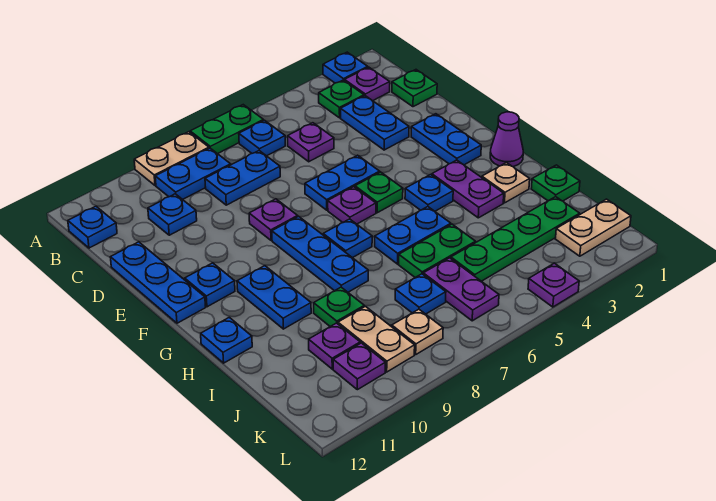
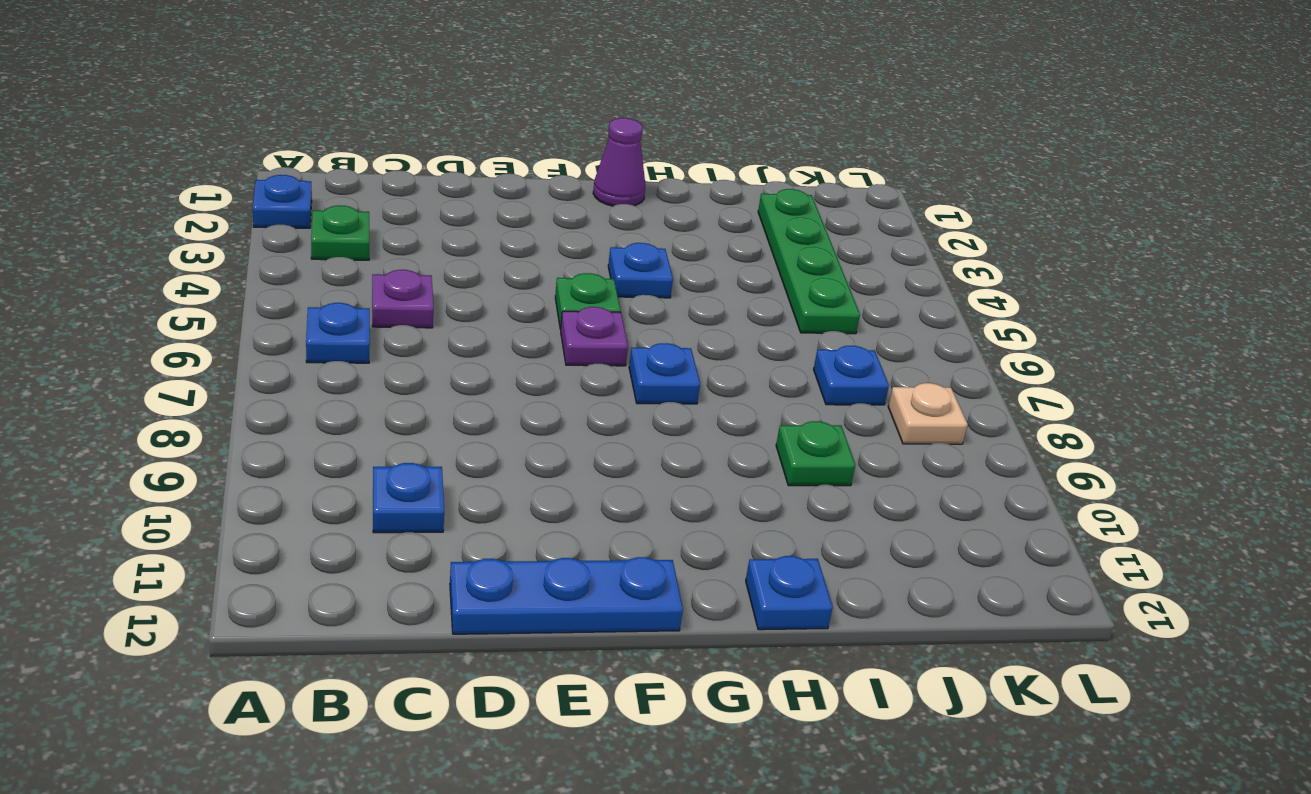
none -> green 1x2 plate [190,105,264,154]
none -> tan 1x2 plate [134,132,209,185]
none -> purple 1x1 plate [345,67,390,101]
none -> blue 1x2 plate [155,148,231,200]

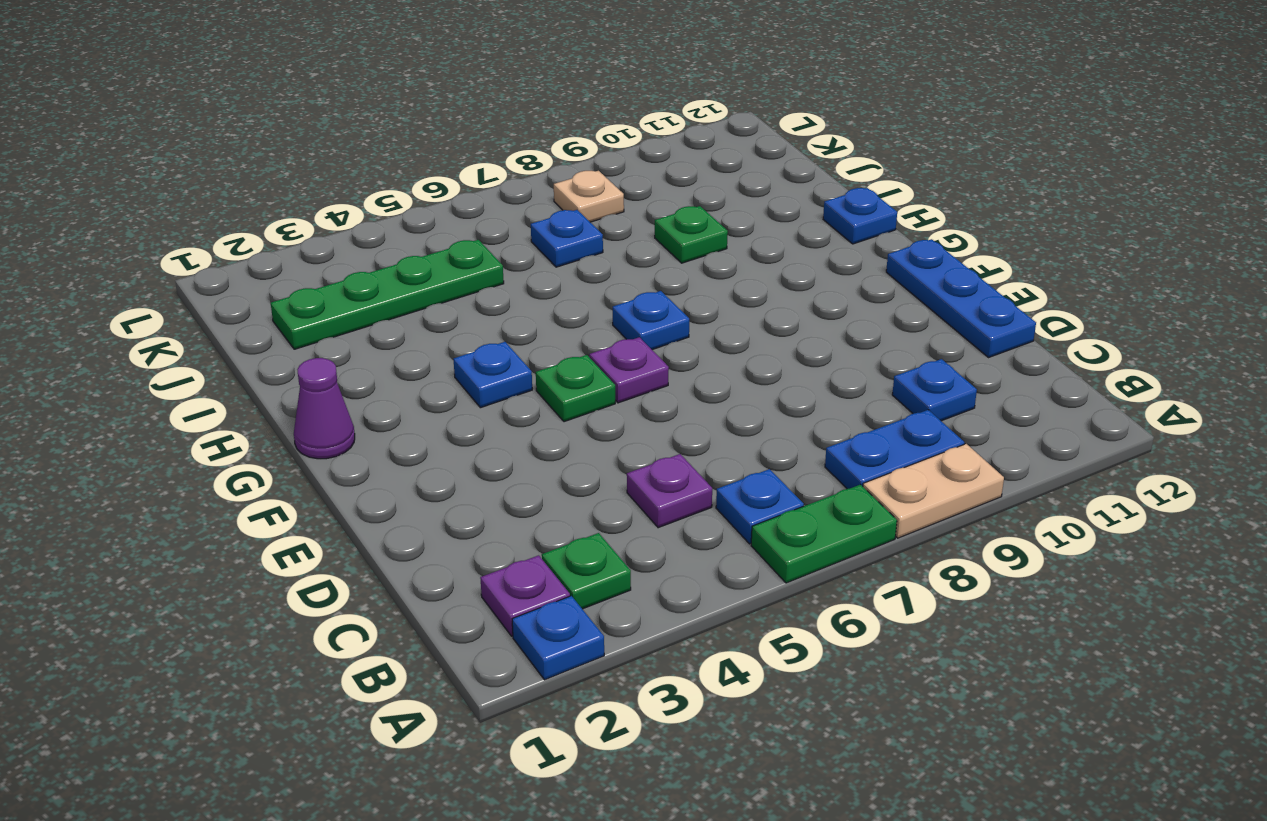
none -> blue 1x1 plate [68,206,117,248]
none -> green 1x1 plate [392,70,437,107]
none -> blue 1x2 plate [341,96,409,150]
none -> blue 1x2 plate [205,151,280,205]

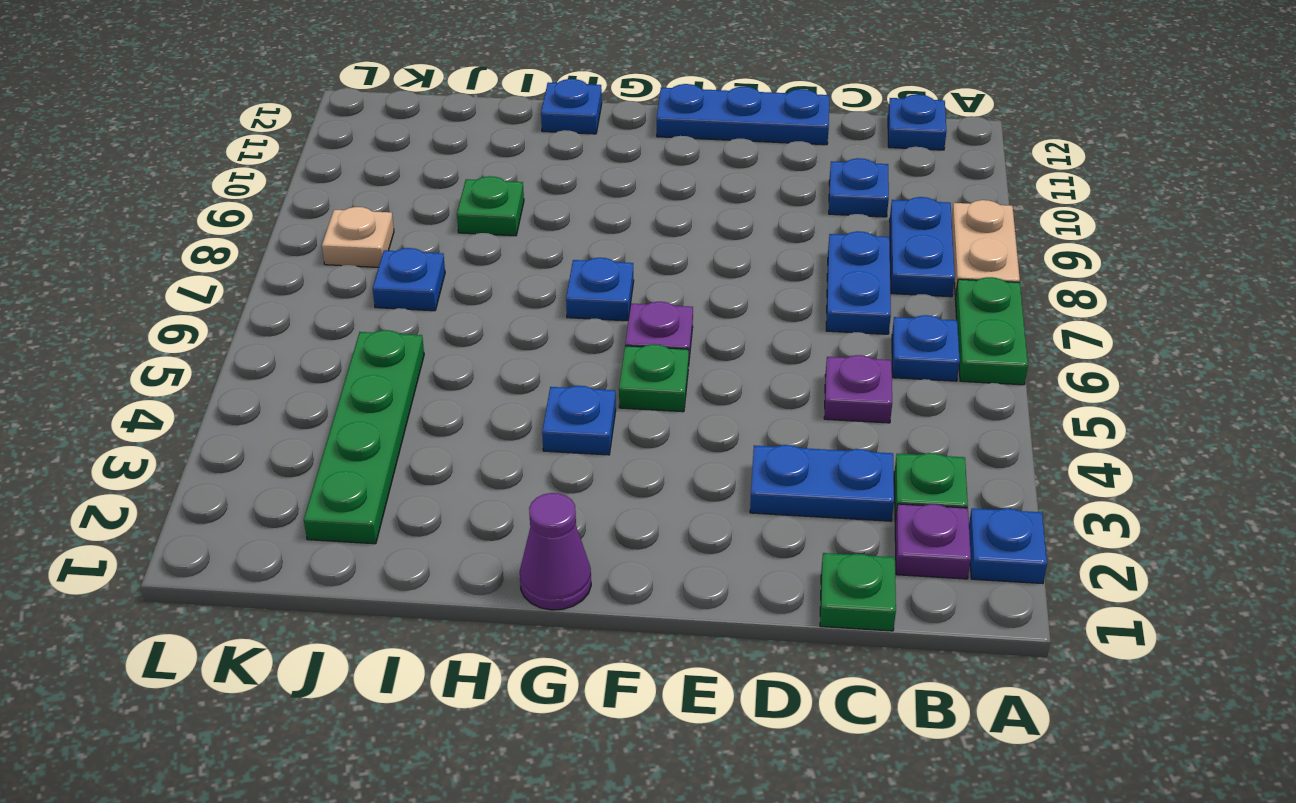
none -> blue 1x2 plate [411,114,481,165]
none -> blue 1x2 plate [305,155,380,210]
none -> purple 1x1 plate [249,199,298,240]
none -> blue 1x3 plate [272,216,368,292]

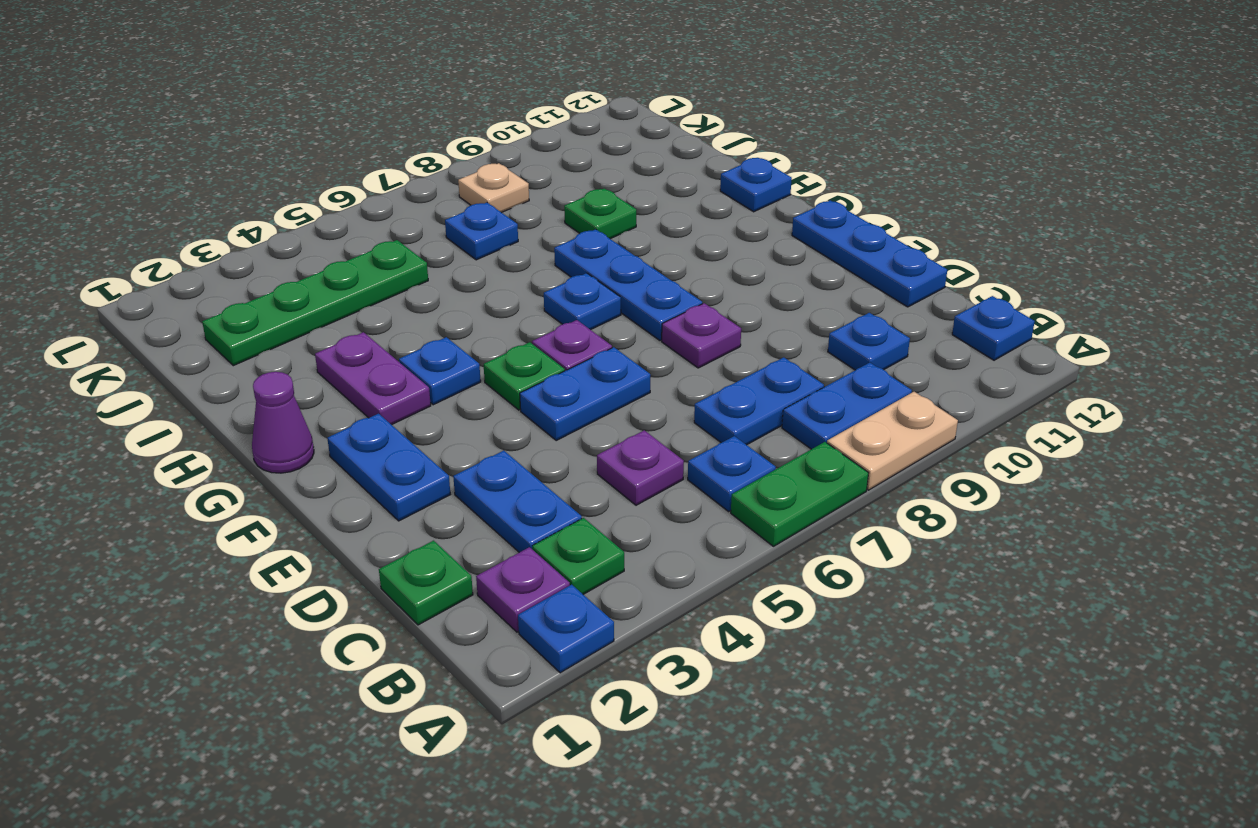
none -> blue 1x1 plate [185,263,235,307]
none -> blue 1x2 plate [237,266,311,329]
none -> tan 1x1 plate [482,163,530,203]
none -> blue 1x2 plate [375,207,451,264]

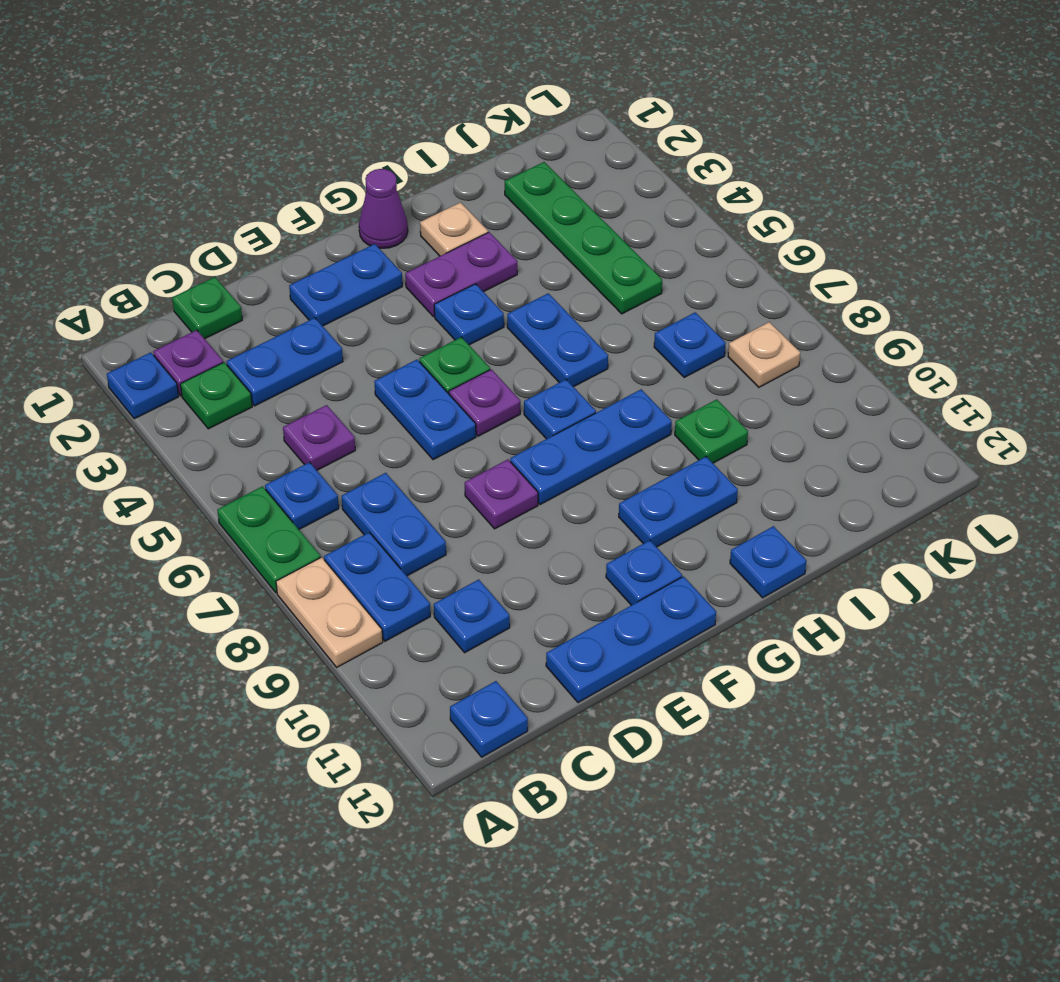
none -> green 1x1 plate [531,165,580,201]
none -> green 1x2 plate [399,224,476,277]
none -> purple 1x2 plate [423,258,499,321]
none -> tan 1x2 plate [338,306,415,372]

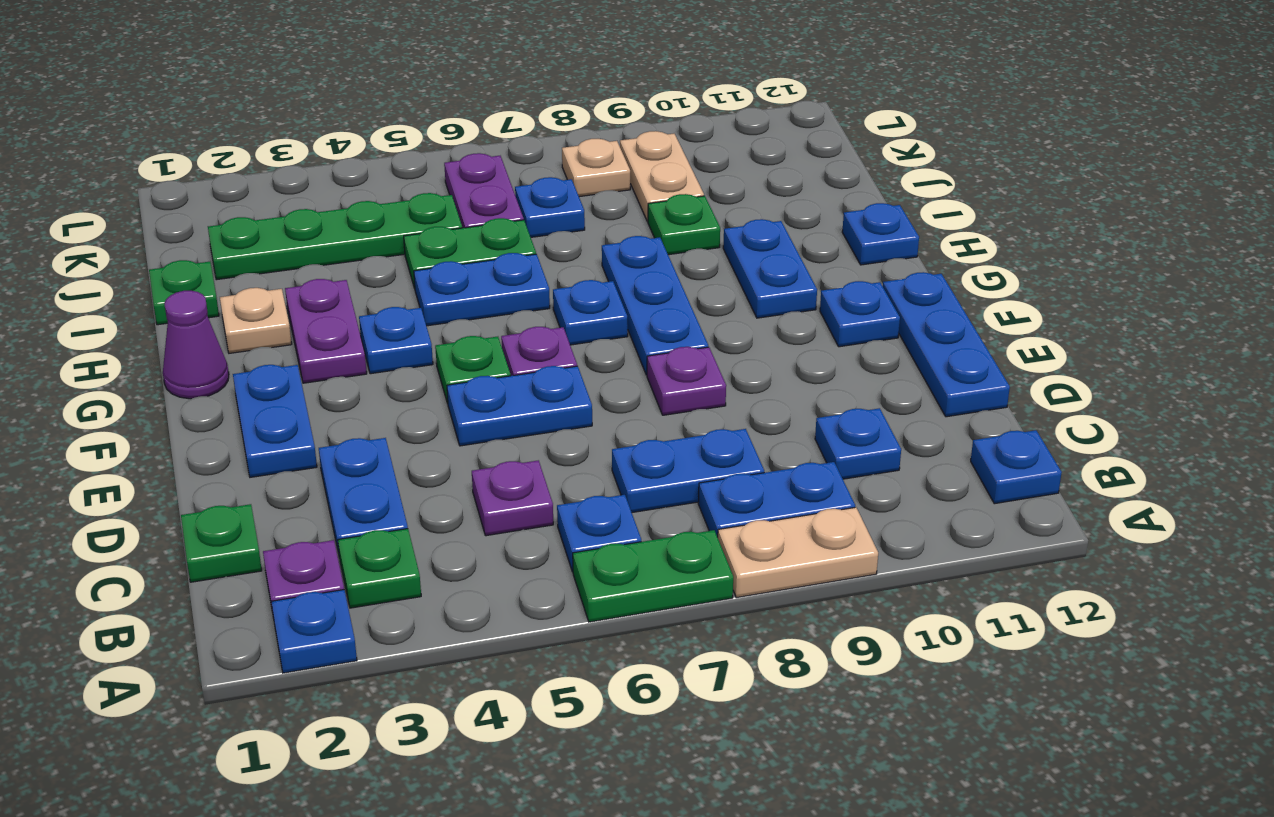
none -> purple 1x1 plate [309,323,360,369]
none -> tan 1x2 plate [556,199,631,256]
none -> purple 1x1 plate [333,343,385,390]
none -> purple 1x1 plate [528,263,579,307]

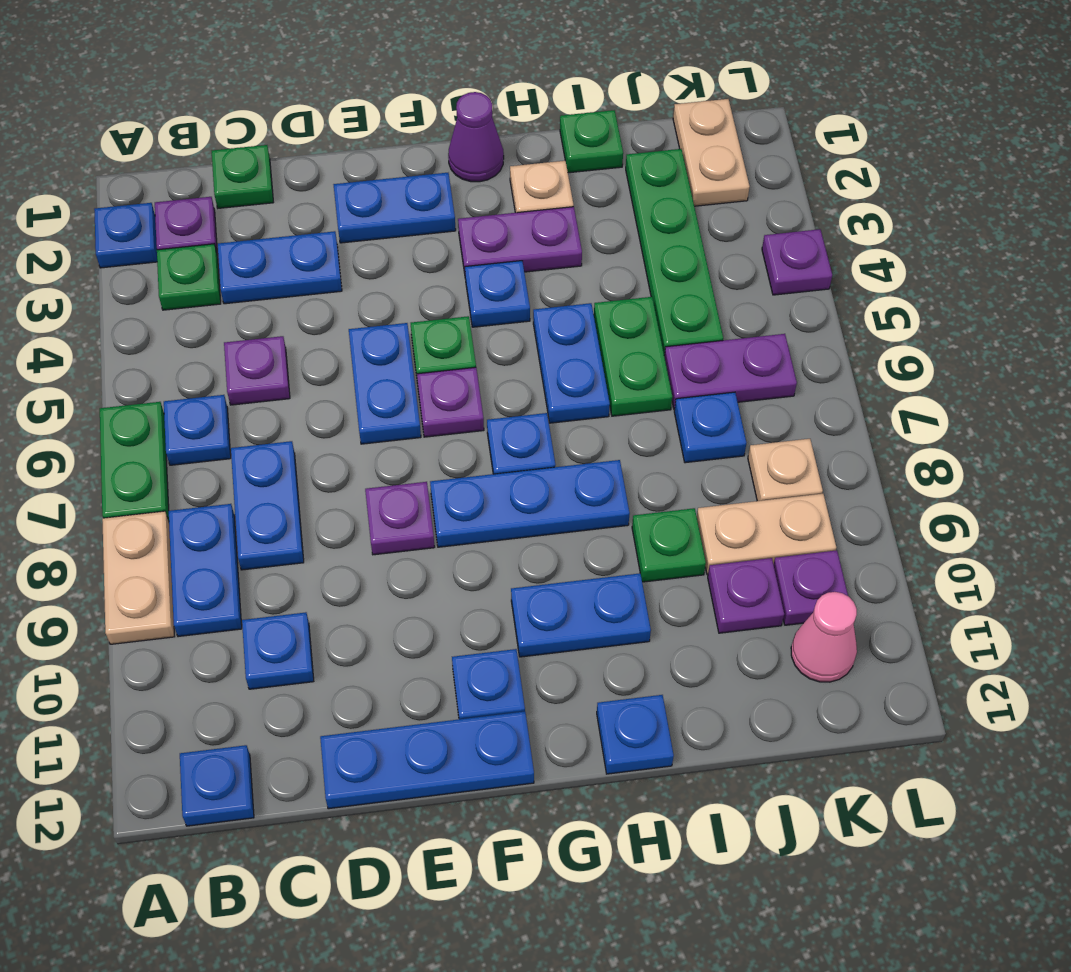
pink 1x1 cone [791,592,857,682] -> none

